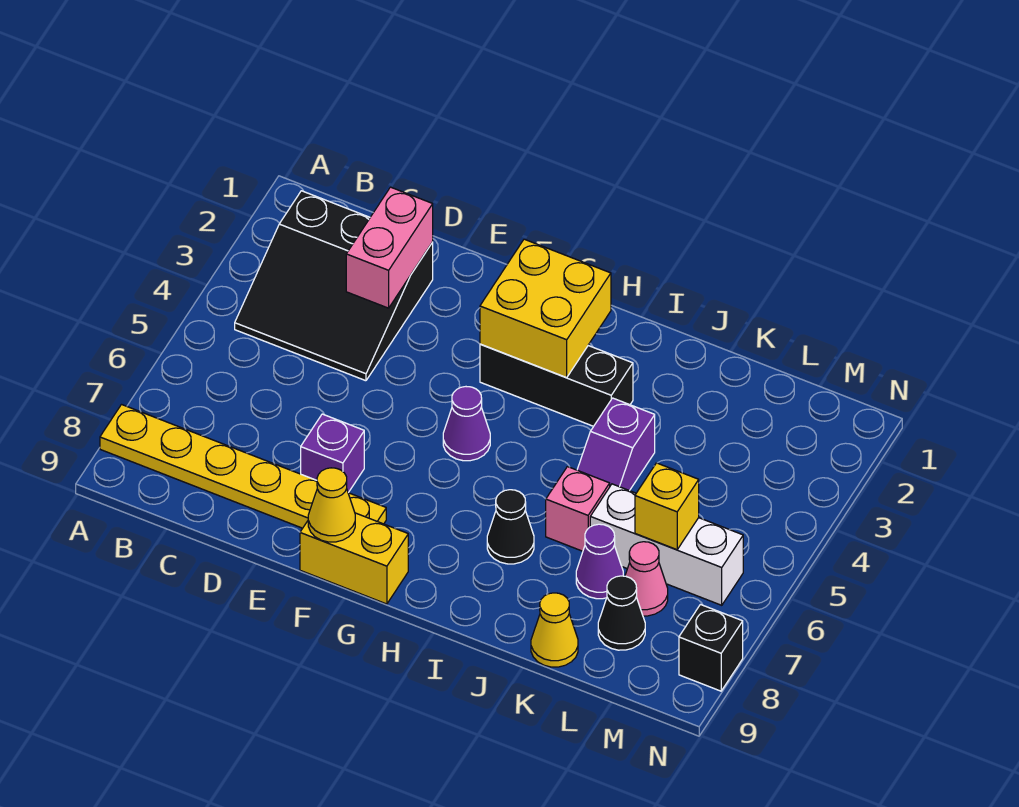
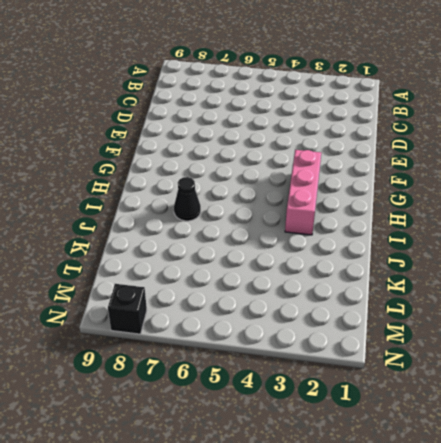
pink 1x3 brick [285,150,321,235] -> black 1x3 brick [480,344,633,426]
none -> yellow 1x6 plate [100,405,386,528]
none -> black 3x3 slope [235,191,433,381]
none -> purple 1x1 brick [301,414,364,493]

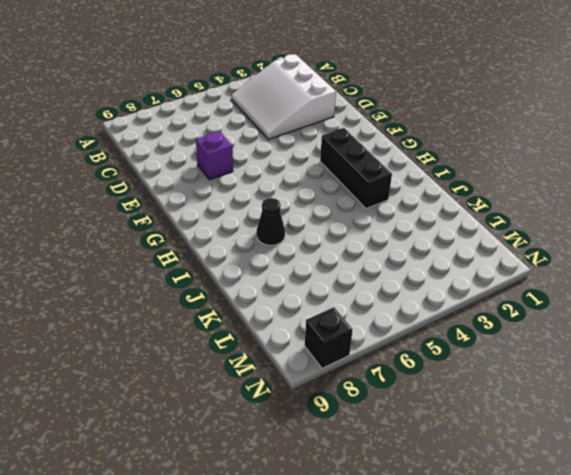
white 3x3 slope [231,54,336,139] -> black 3x3 slope [235,191,433,381]
none -> yellow 1x6 plate [100,405,386,528]
none -> yellow 1x2 brick [300,513,408,604]
none -> purple 1x1 cone [443,387,490,461]

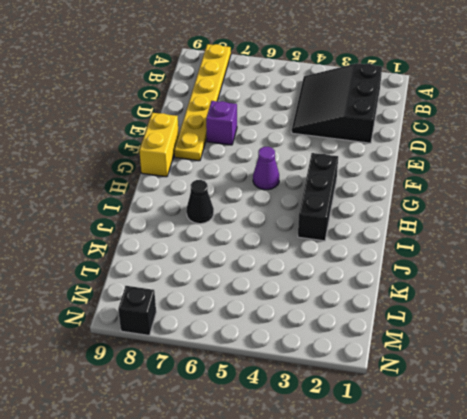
none -> purple 1x2 slope [577,398,655,491]
none -> pink 1x1 brick [546,467,610,551]
none -> white 1x3 brick [590,484,743,605]

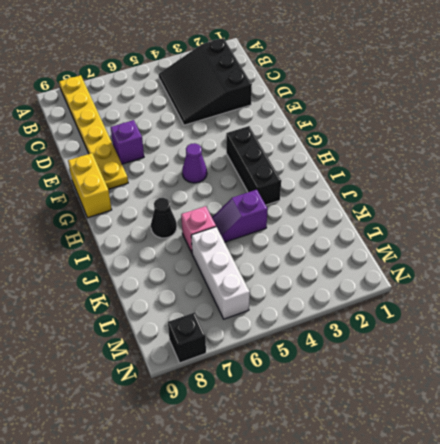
none -> purple 1x1 cone [576,524,623,599]
none -> yellow 1x1 cone [531,593,578,667]
none -> pink 1x1 cone [625,542,668,616]

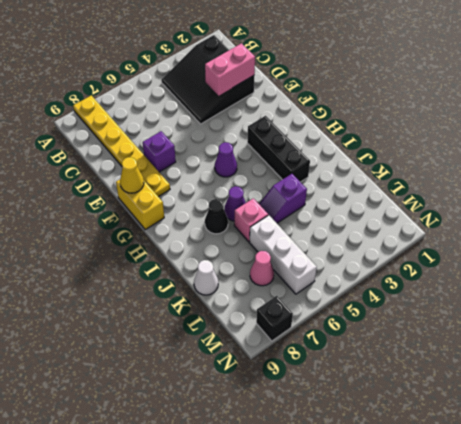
purple 1x1 cone [224,186,246,221] -> purple 1x1 cone moved to [576,524,623,599]
white 1x1 cone [194,260,218,295] -> yellow 1x1 cone [531,593,578,667]
none -> black 1x1 cone [598,576,645,650]
none -> yellow 2x2 brick [480,239,611,377]
none -> yellow 1x1 brick [635,463,699,550]

